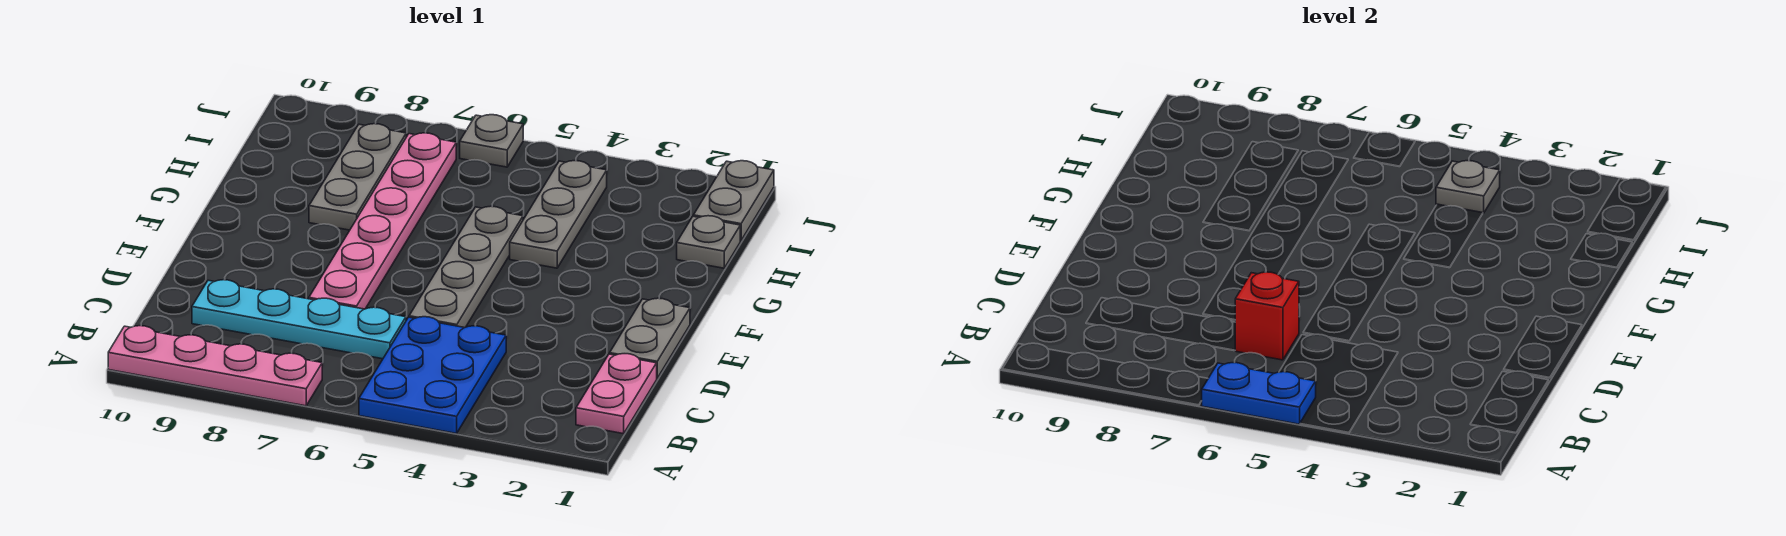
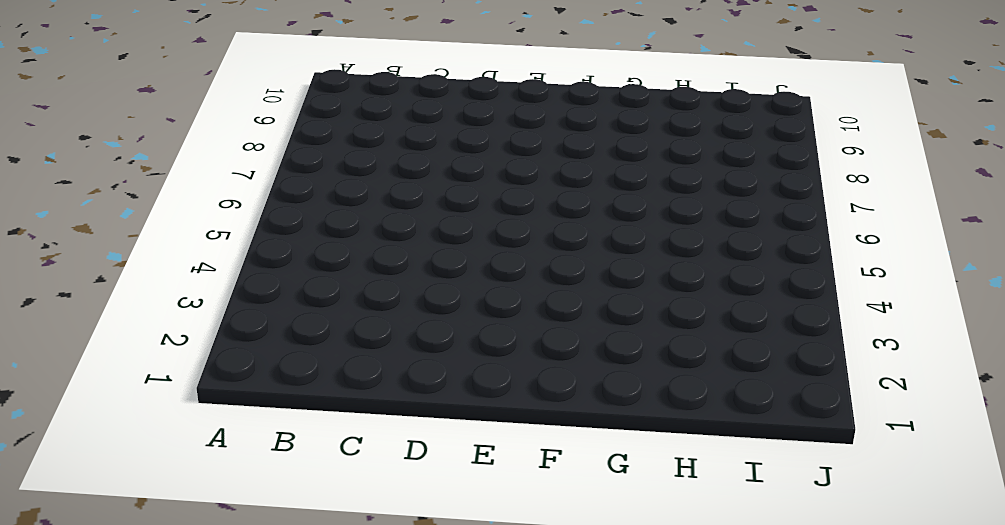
none -> blue 2x3 plate [359,317,506,434]
none -> pink 1x4 plate [108,326,322,406]
none -> pink 1x2 plate [576,354,657,434]

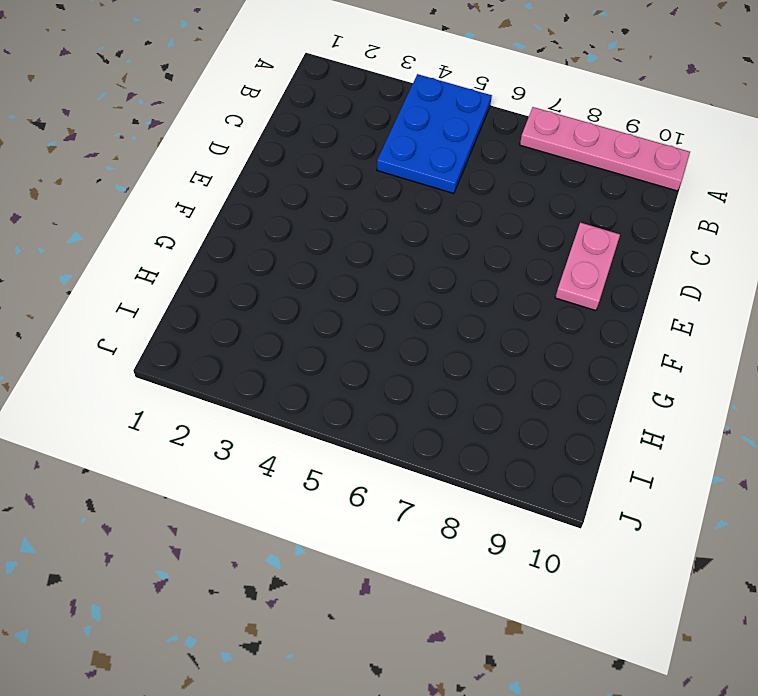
pink 1x2 plate [555,222,620,311] -> pink 1x2 plate moved to [576,354,657,434]
none -> cyan 1x4 plate [192,280,406,359]
none -> grey 1x2 plate [610,298,690,378]
none -> grey 1x4 plate [409,206,523,328]

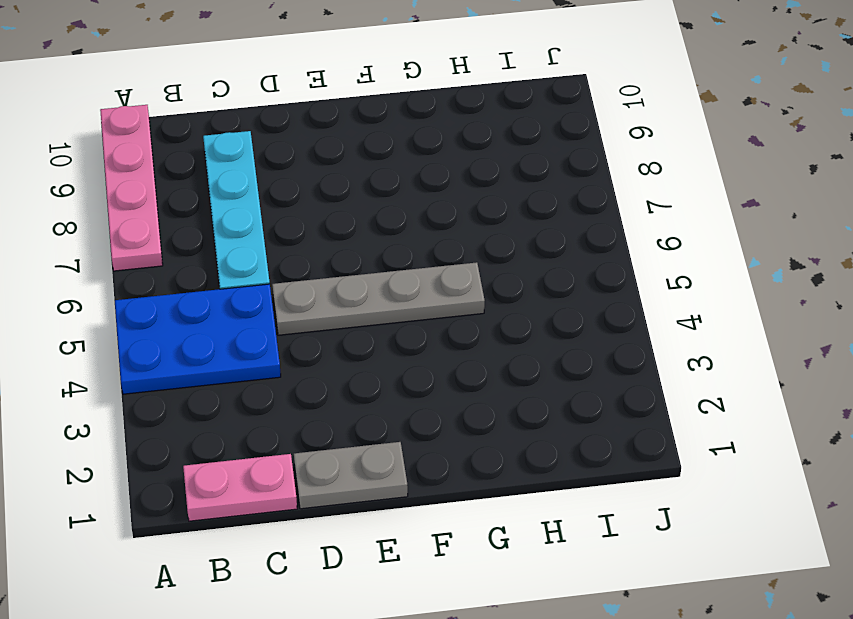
none -> pink 1x6 plate [309,133,456,309]
none -> grey 1x3 plate [510,161,607,268]
none -> grey 1x3 plate [309,124,406,230]

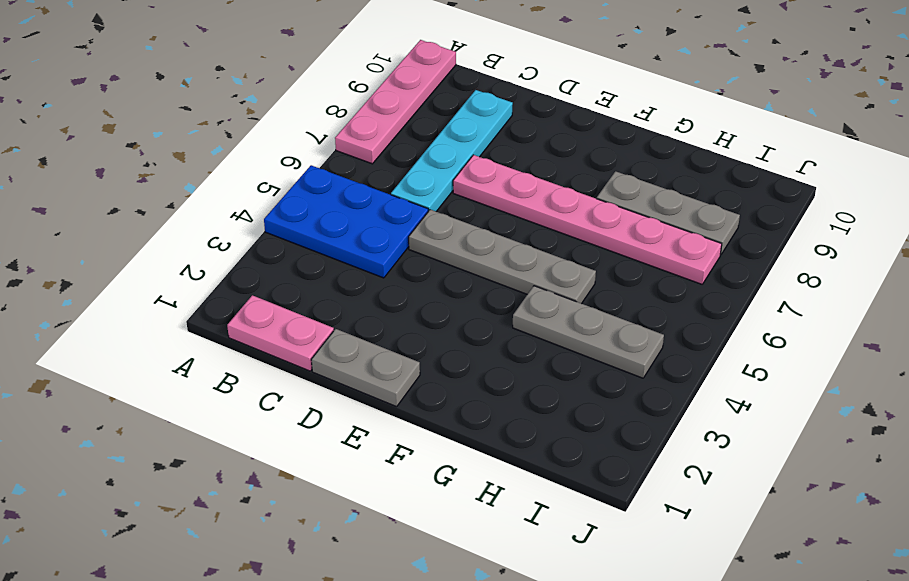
none -> grey 1x1 plate [677,216,740,268]
none -> grey 1x2 plate [693,161,774,241]
none -> grey 1x1 plate [460,115,523,167]

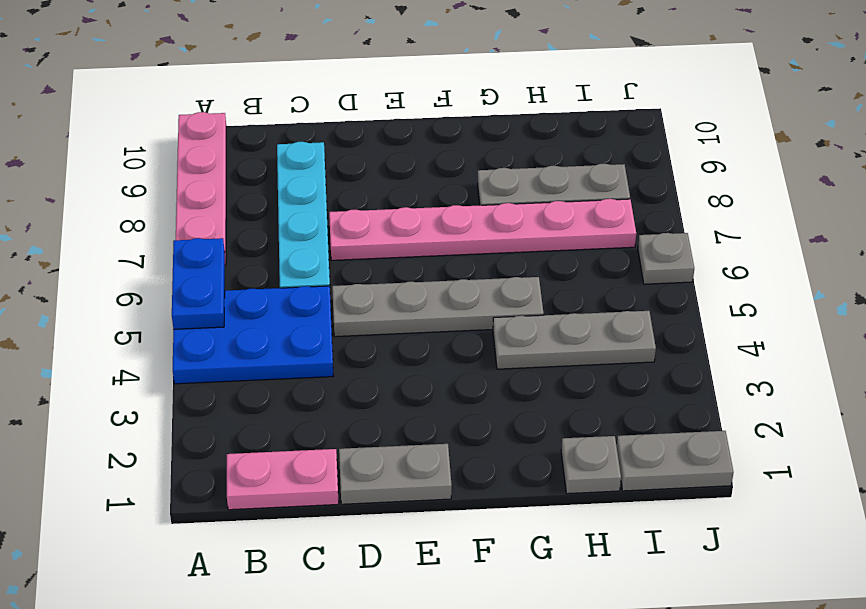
none -> red 1x1 brick [1235,272,1299,360]
none -> grey 1x1 plate [1436,161,1500,213]

